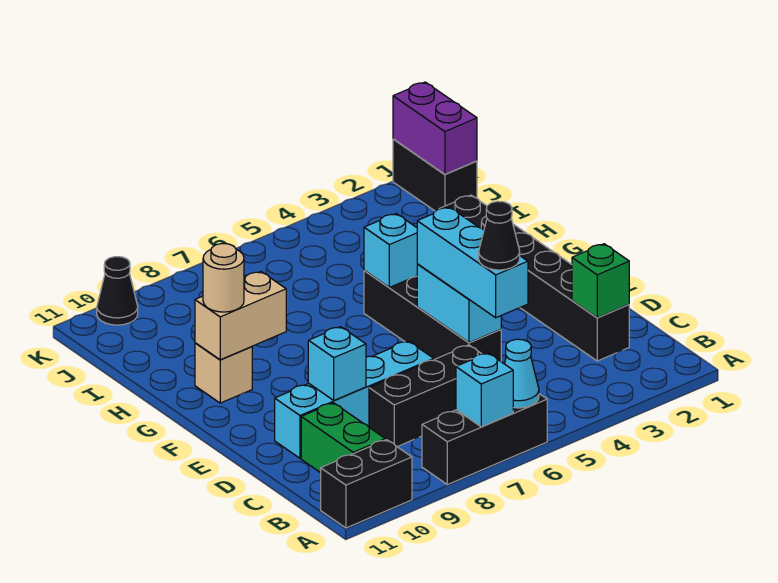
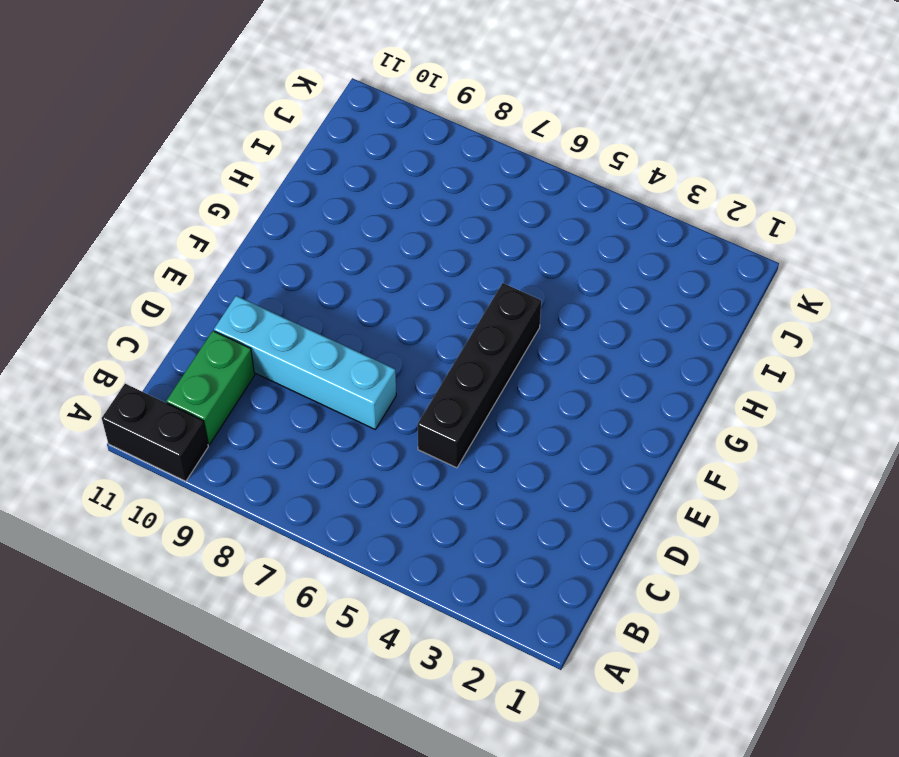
none -> black 1x3 brick [422,394,547,485]
none -> black 1x6 brick [439,195,629,361]
none -> black 1x3 brick [369,345,481,447]

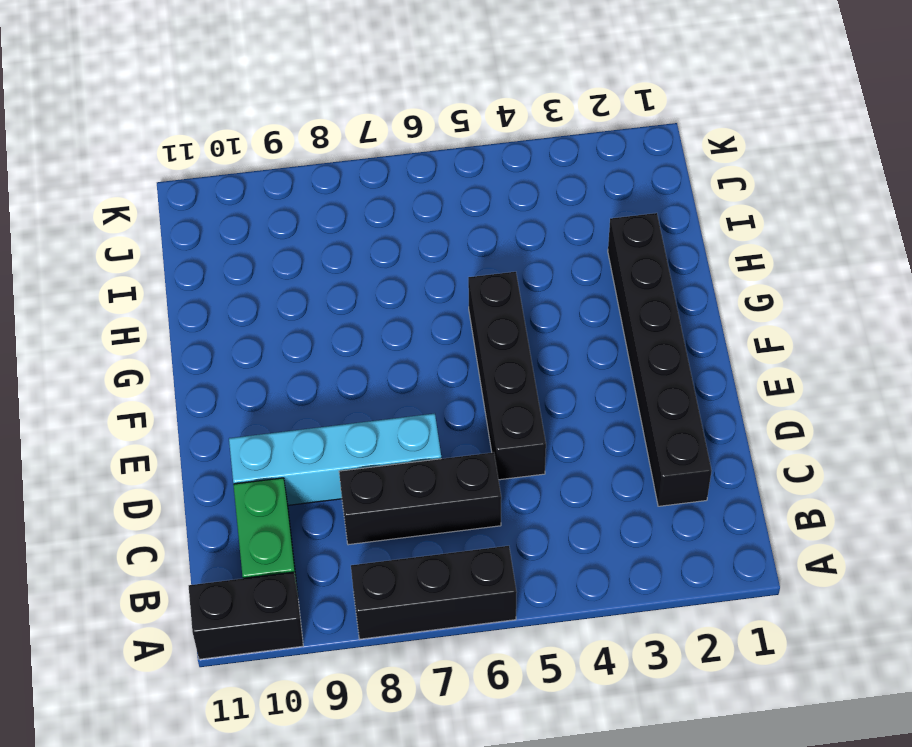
none -> tan 1x1 brick [195,343,252,403]
none -> black 1x2 brick [393,139,477,211]
none -> black 1x1 cone [97,257,138,325]

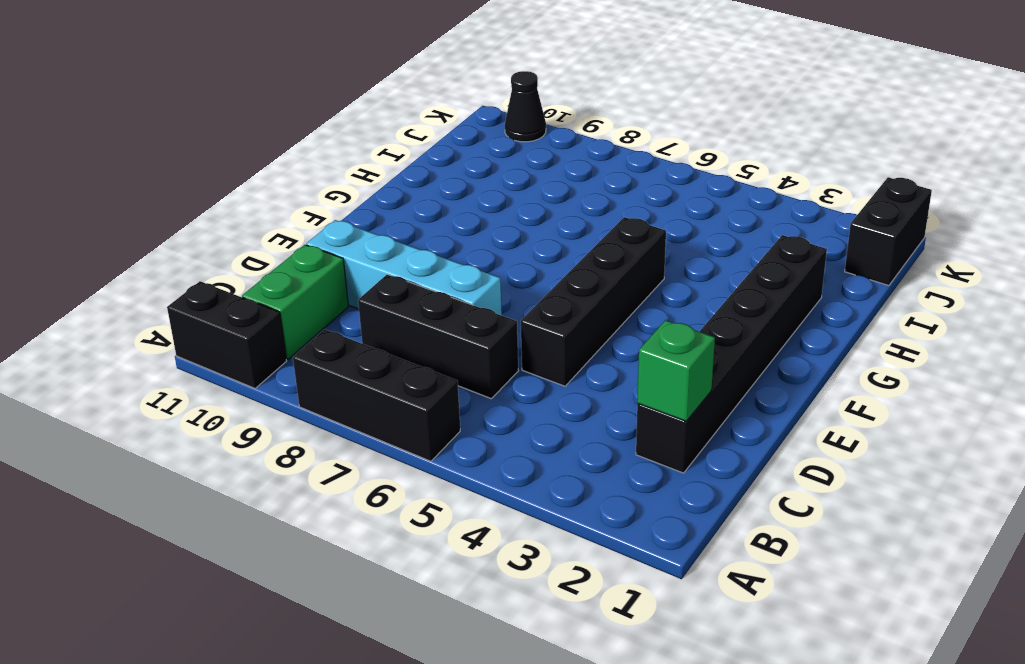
none -> tan 1x1 brick [195,343,252,403]
none -> cyan 1x1 cone [505,339,539,408]
none -> cyan 1x1 brick [456,353,513,427]

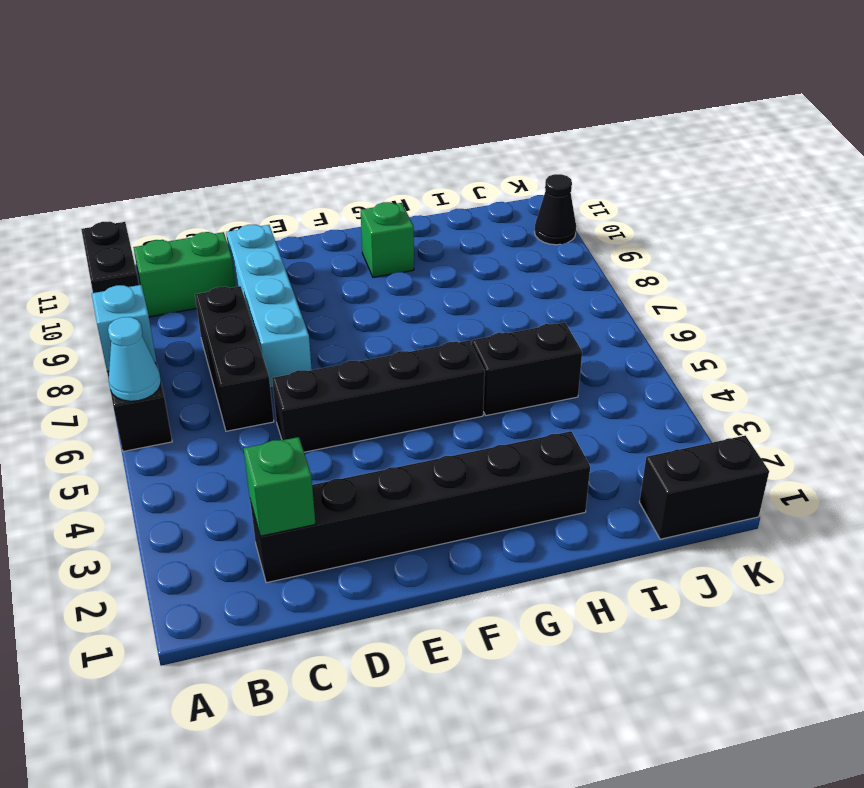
green 1x1 brick [361,202,414,277] -> tan 1x1 brick [195,343,252,403]
black 1x2 brick [472,322,582,416] -> none
none -> cyan 1x2 brick [417,264,501,343]
none -> cyan 1x1 brick [308,327,366,401]
none -> cyan 1x1 brick [364,214,417,287]

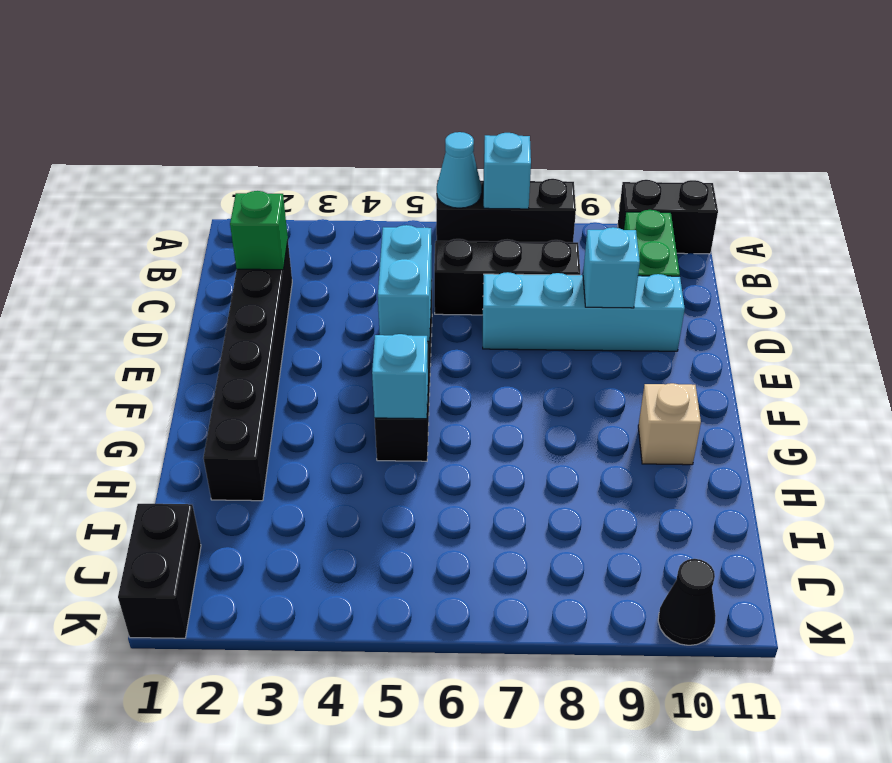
none -> tan 1x2 brick [195,271,286,360]
none -> purple 1x2 brick [393,82,477,174]
none -> cyan 1x3 brick [417,207,528,318]

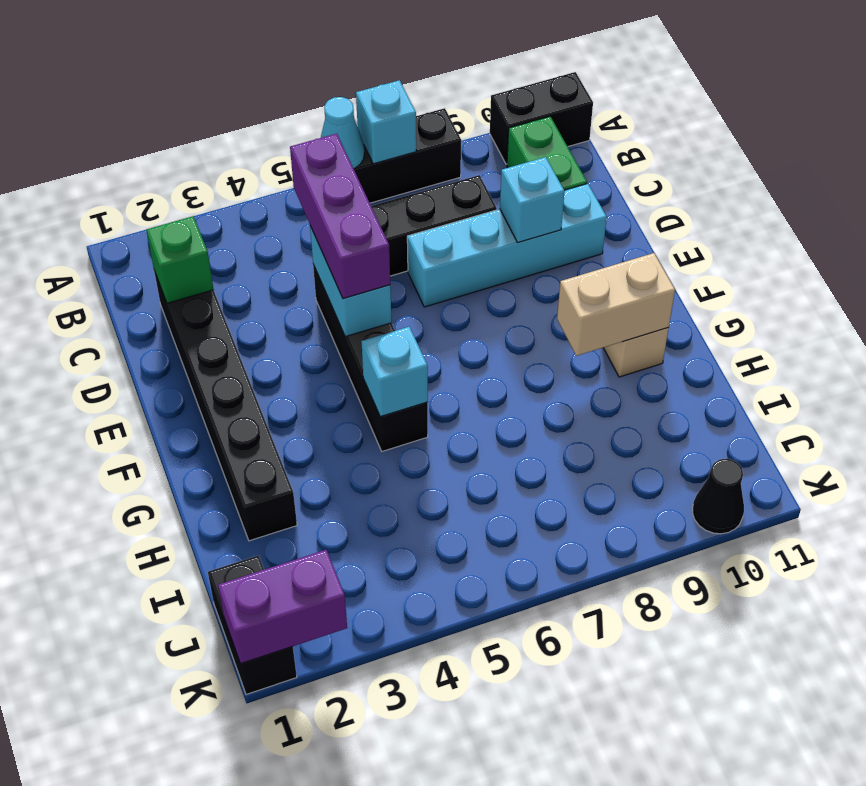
purple 1x3 brick [290,134,390,299] -> cyan 1x3 brick [417,207,528,318]
purple 1x2 brick [218,550,347,664] -> purple 1x2 brick turned to [393,82,477,174]
none -> tan 1x1 round brick [203,244,244,312]
none -> black 1x1 cone [479,201,520,270]

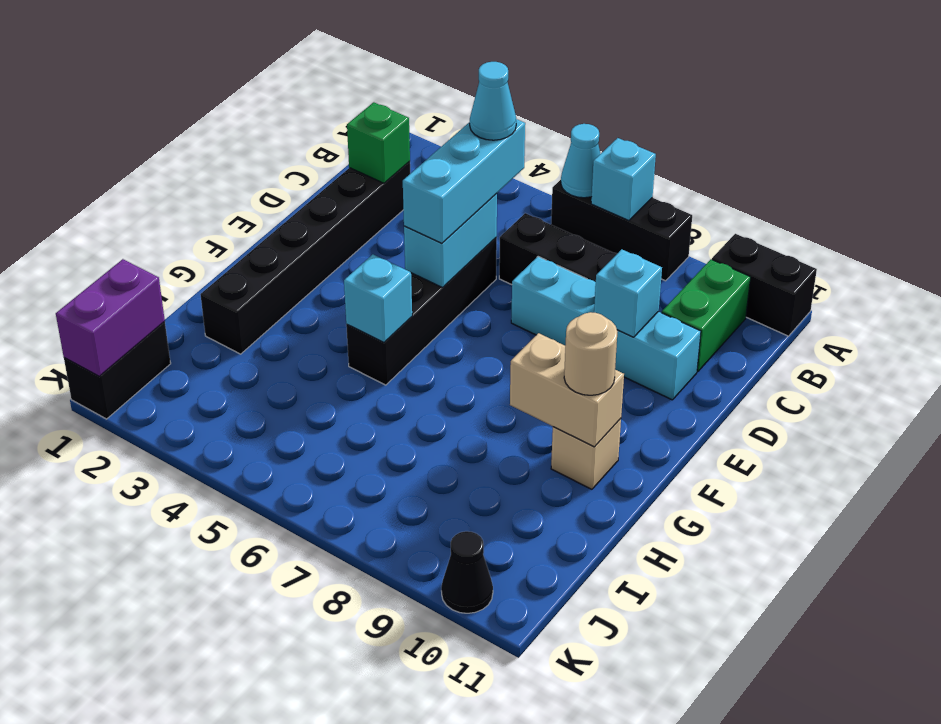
cyan 1x1 cone [470,62,516,140] -> black 1x1 cone [479,201,520,270]

